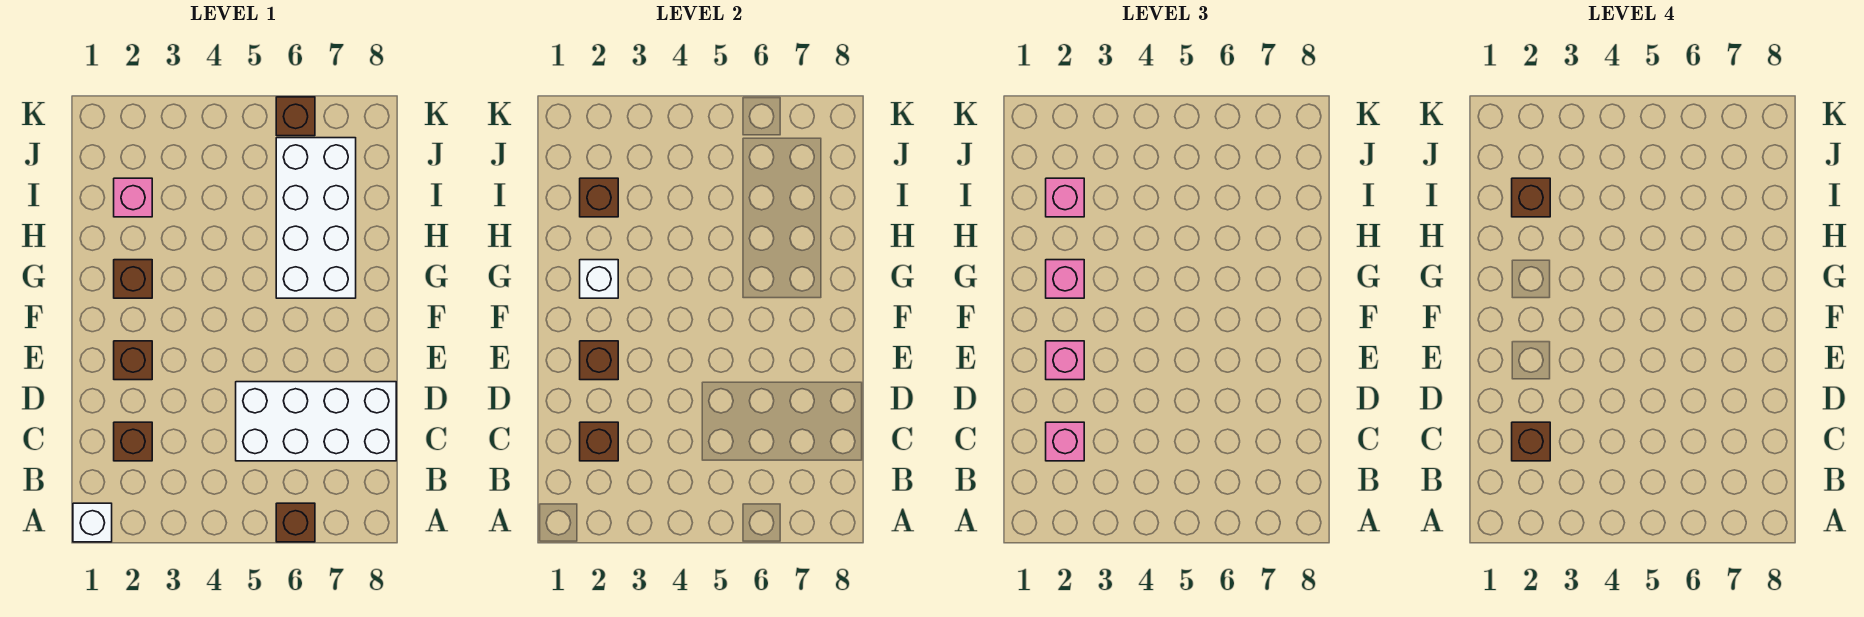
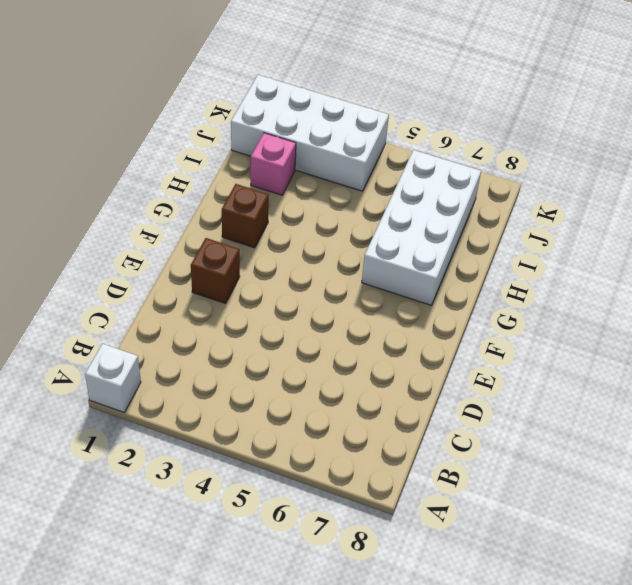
white 2x4 brick [231,75,389,191] -> white 2x4 brick moved to [236,382,396,461]
none -> brown 1x1 brick [276,503,315,542]
none -> brown 1x1 brick [114,422,152,461]
none -> brown 1x1 brick [276,97,315,136]

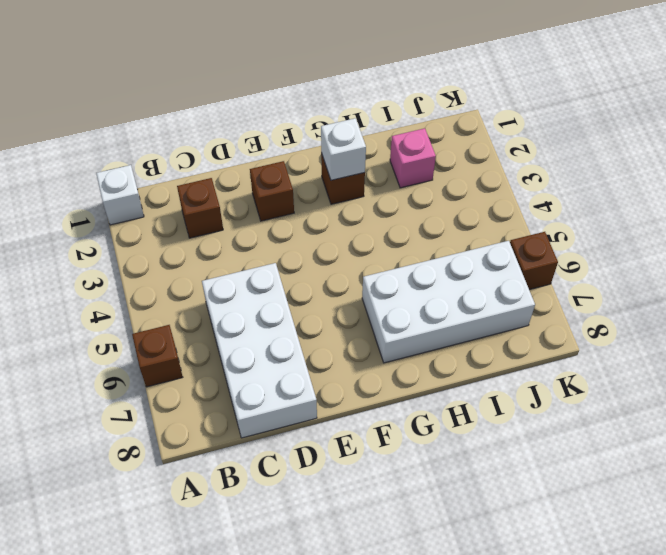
none -> brown 1x1 brick [580,422,618,461]
none -> brown 1x1 brick [580,341,618,380]
none -> brown 1x1 brick [580,178,618,217]

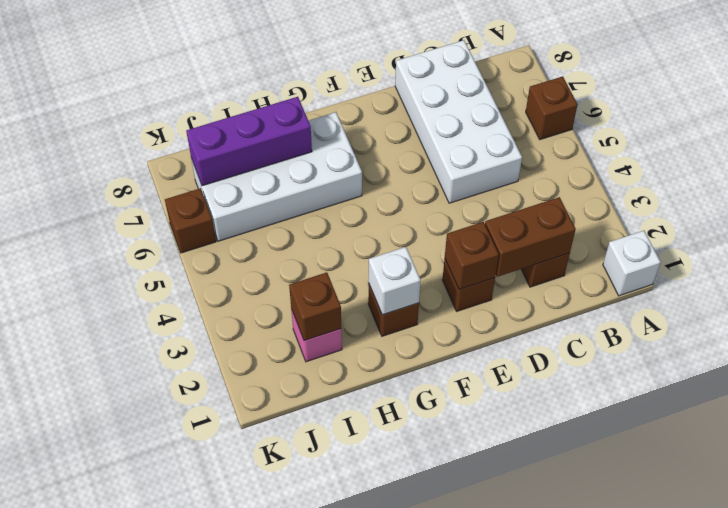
brown 1x2 brick [485,197,576,277] -> brown 1x1 brick [580,422,618,461]
purple 1x3 brick [186,97,312,186] -> none
none -> pink 1x1 brick [1046,422,1084,461]
none -> pink 1x1 brick [1046,341,1084,380]
none -> pink 1x1 brick [1046,260,1084,298]

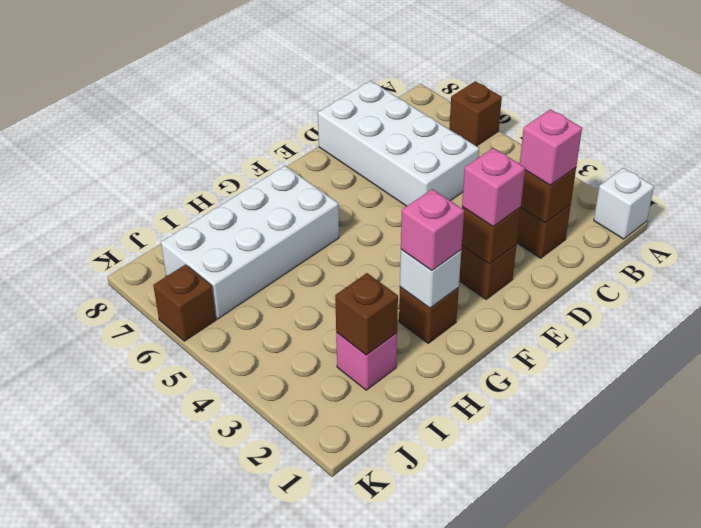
none -> pink 1x1 brick [1046,178,1084,217]
none -> brown 1x1 brick [1512,422,1550,461]
none -> brown 1x1 brick [1512,178,1550,217]

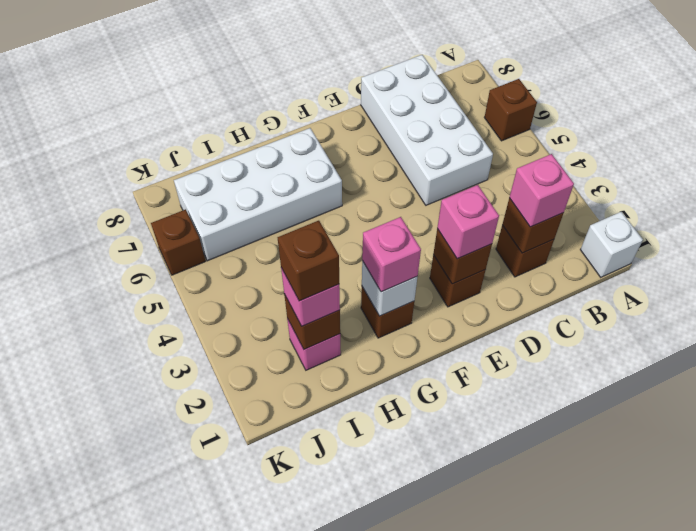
none -> brown 1x1 brick [1512,422,1550,461]

